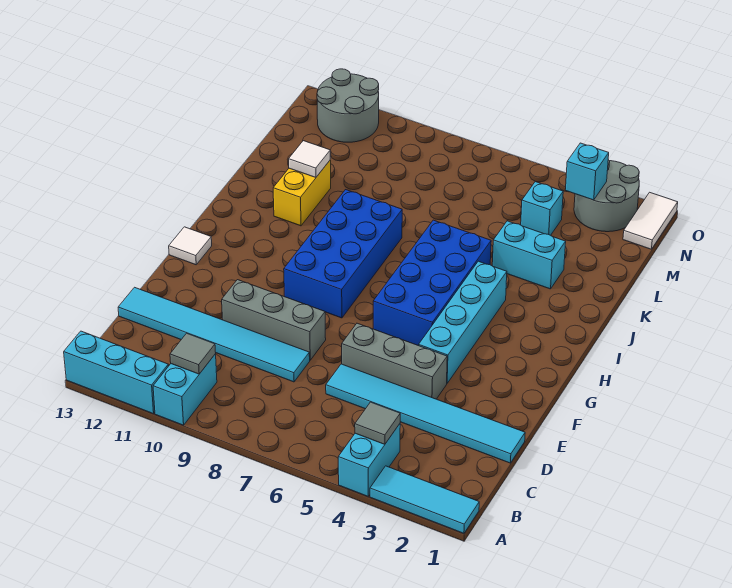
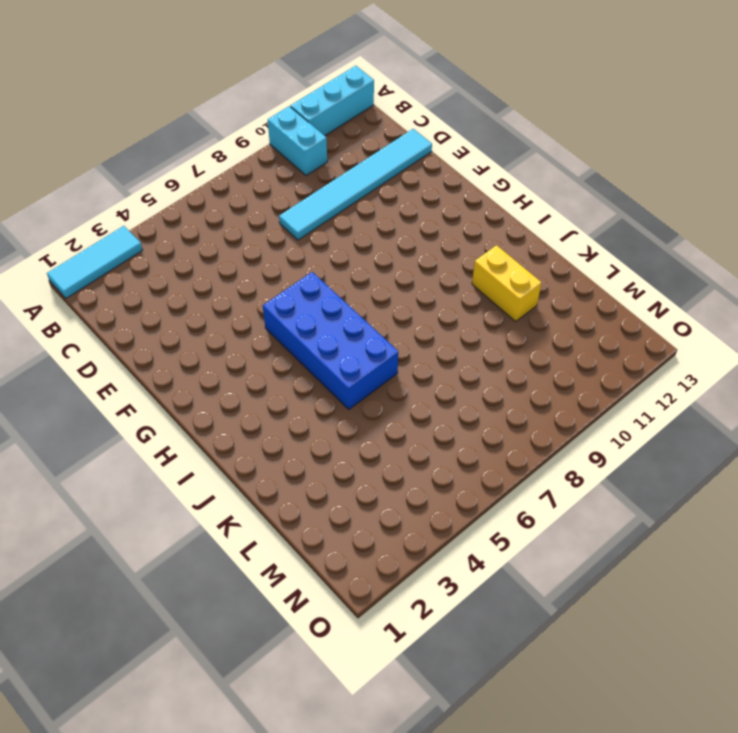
none -> cyan 1x2 brick [338,424,400,496]
none -> cyan 1x6 tile [326,364,525,463]
none -> grey 1x3 brick [342,323,447,399]

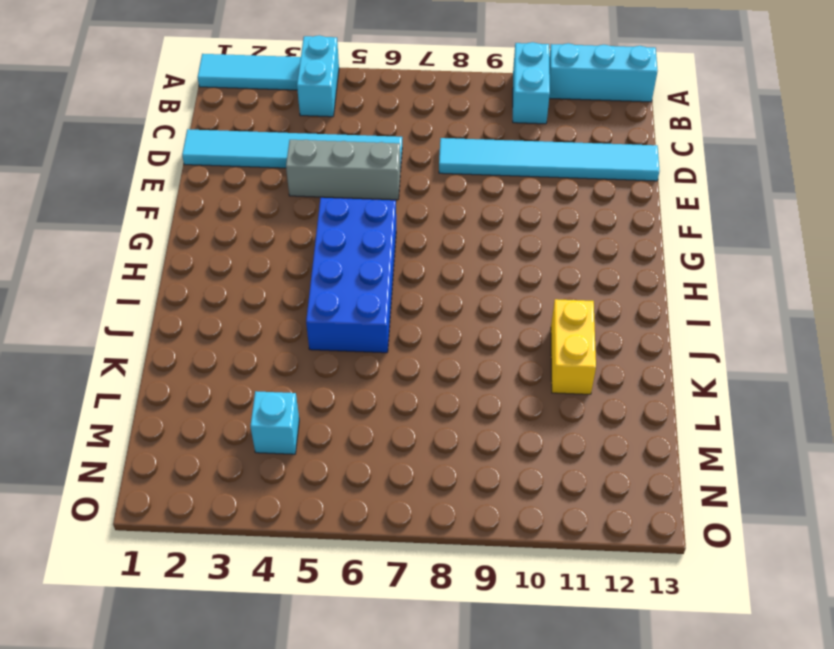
none -> grey 1x3 brick [222,280,326,360]
none -> cyan 1x4 brick [419,261,507,383]
none -> blue 2x4 brick [284,190,402,318]

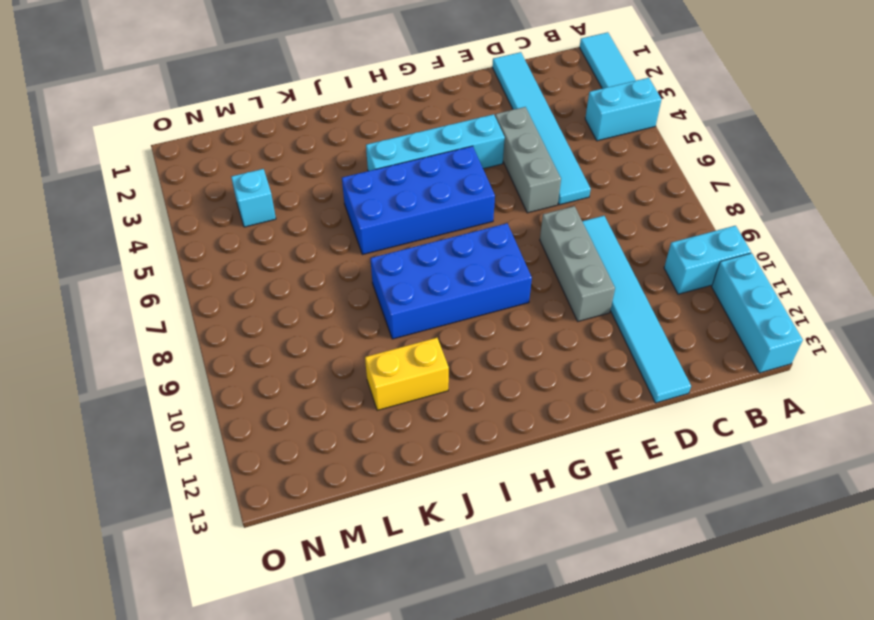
none -> white 1x1 tile [169,227,212,265]
none -> cyan 1x2 brick [492,221,566,289]
none -> white 1x2 tile [623,192,678,249]

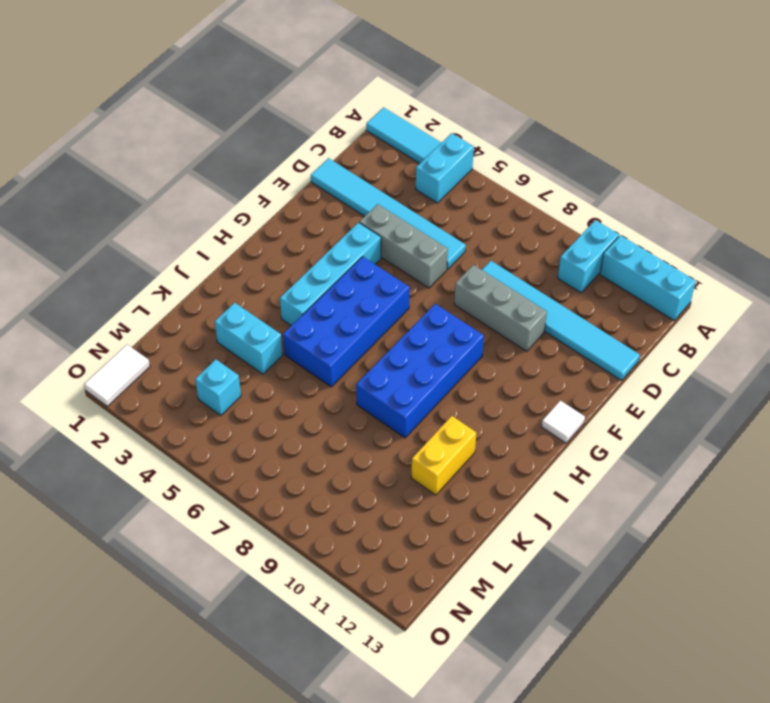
none -> grey 2x2 round brick [574,160,639,232]
none -> grey 2x2 round brick [317,69,379,142]
none -> grey 1x1 tile [355,402,400,444]

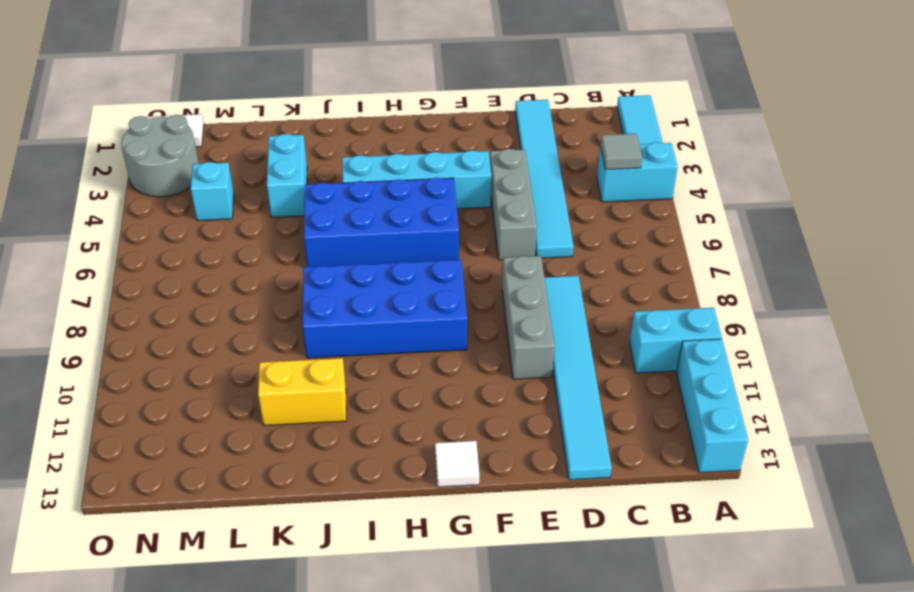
none -> grey 2x2 round brick [317,69,379,142]
none -> grey 1x1 tile [170,333,216,374]
none -> white 1x1 tile [289,141,330,177]

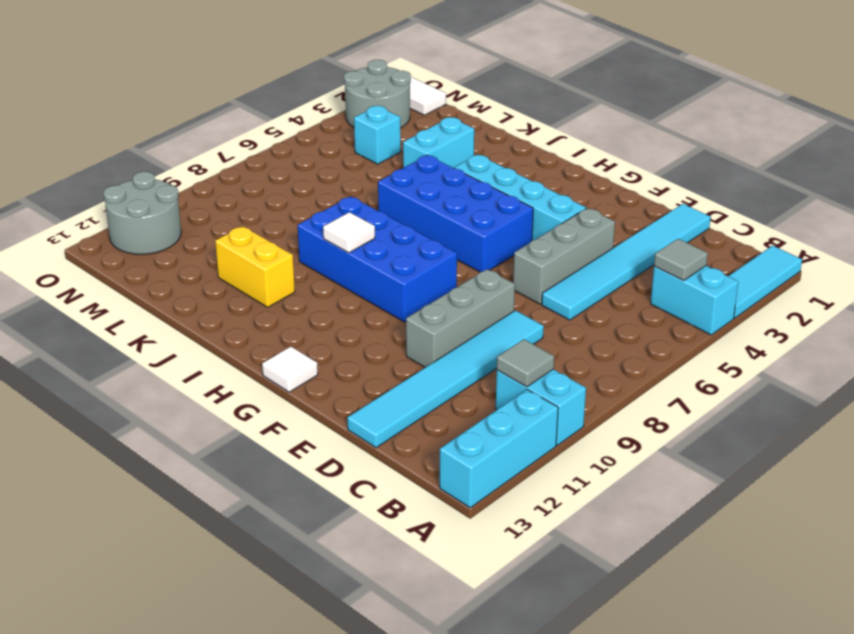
white 1x1 tile [323,212,375,253] -> white 1x1 tile moved to [289,141,330,177]
none -> cyan 1x1 brick [565,143,609,200]

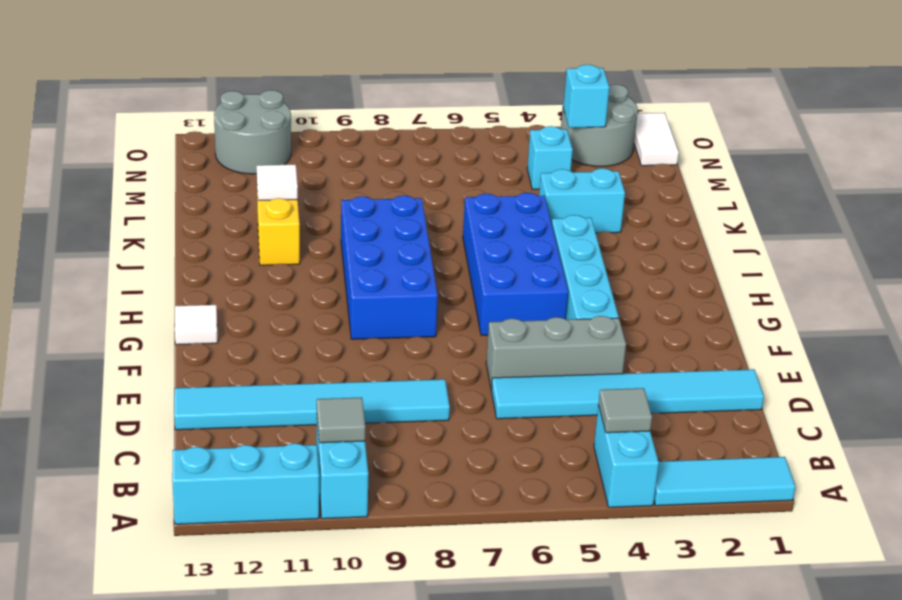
none -> grey 1x3 brick [222,280,326,360]

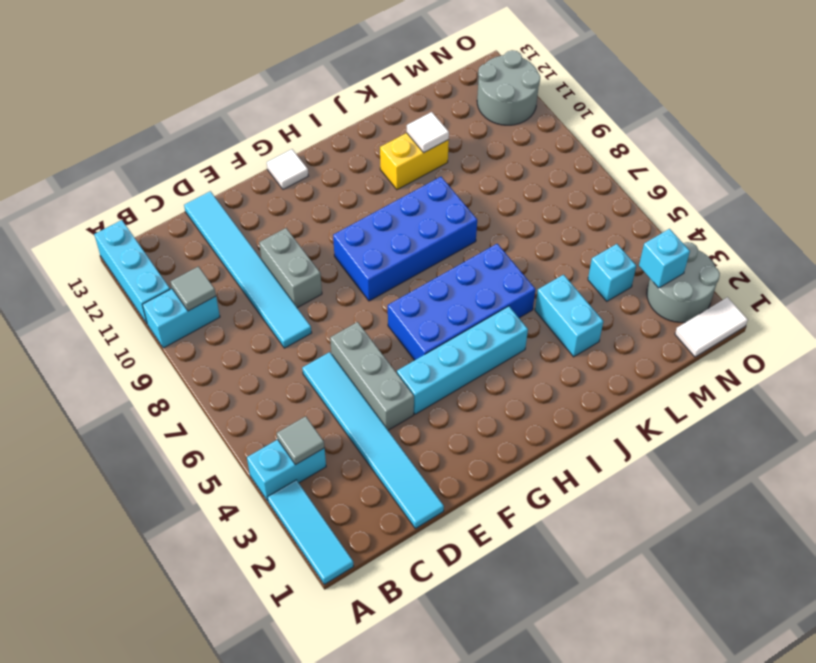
grey 1x2 brick [259,228,322,308] -> grey 1x3 brick [222,280,326,360]

